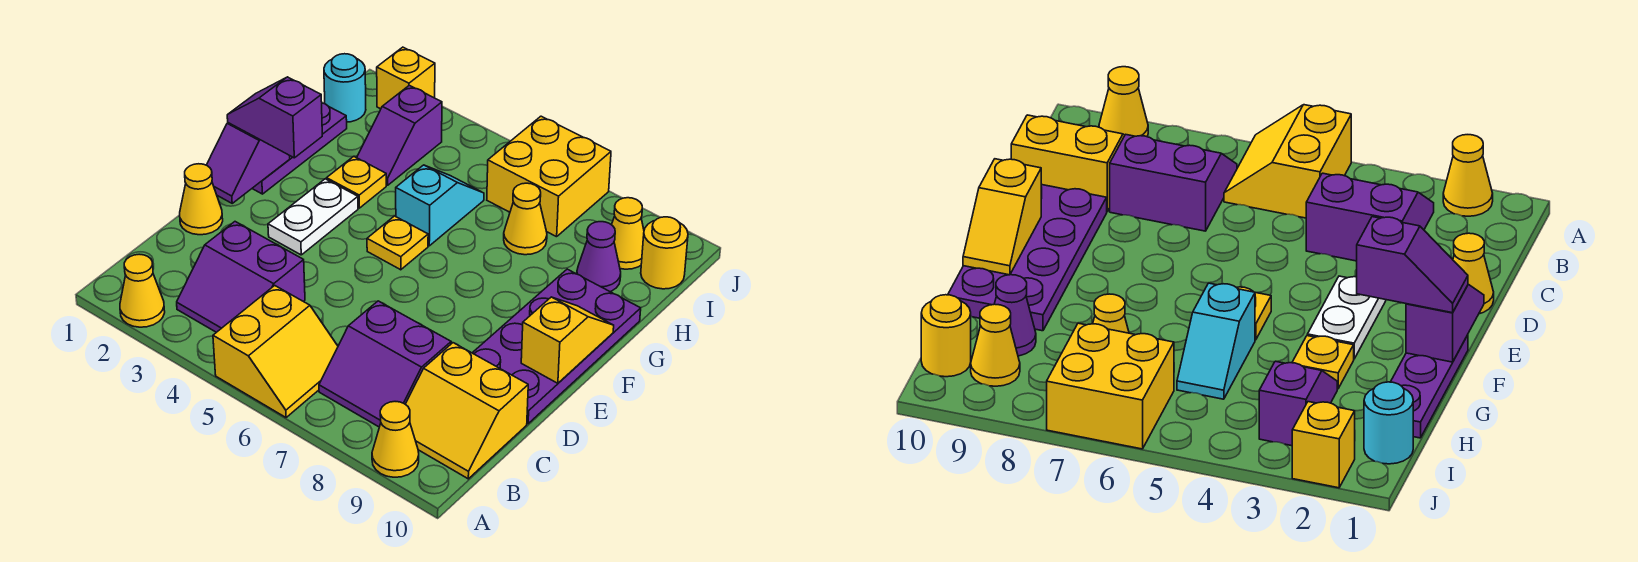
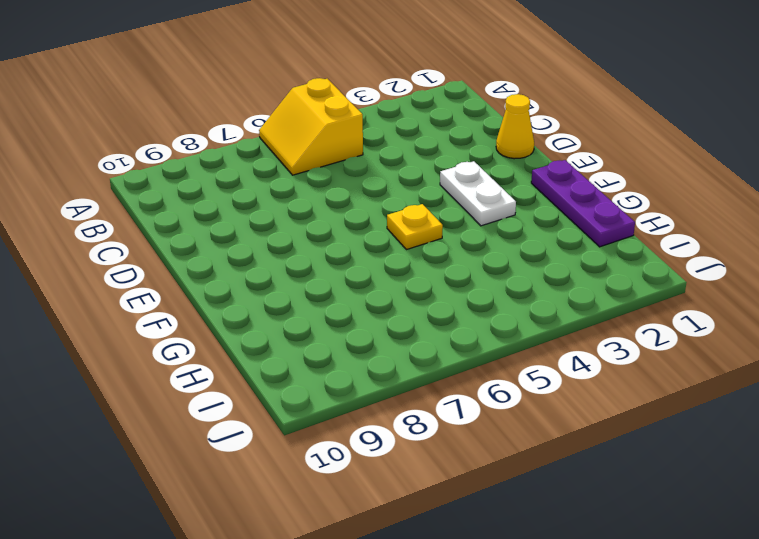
none -> yellow 1x1 cone [120,254,165,327]
none -> yellow 1x1 cone [372,402,419,477]
none -> purple 2x2 slope [177,222,305,332]

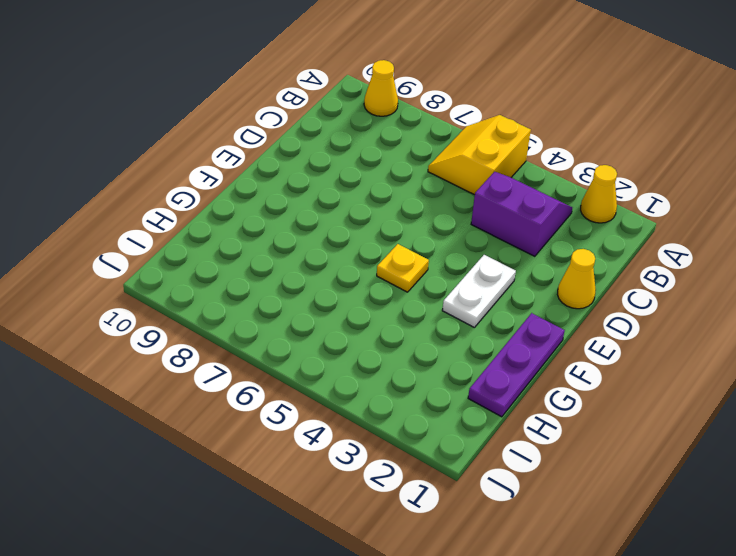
none -> purple 2x2 slope [319,301,451,427]
none -> yellow 2x2 slope [405,343,528,479]
none -> purple 2x4 plate [473,269,641,424]

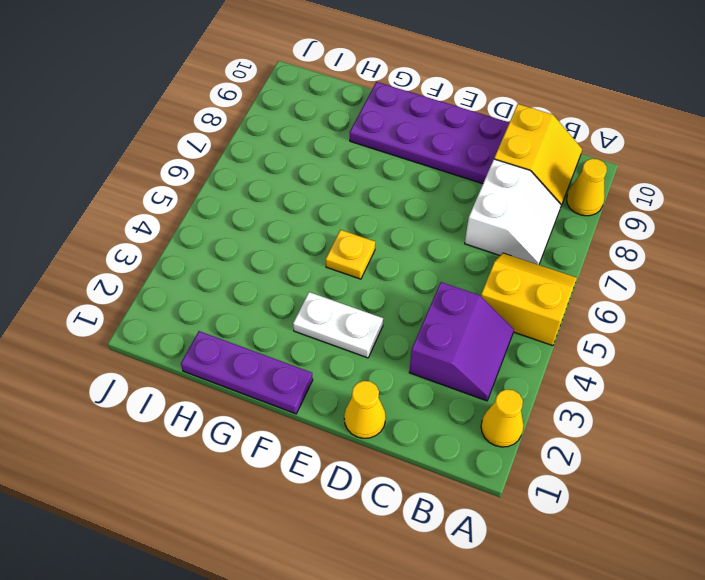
white 2x2 slope [465,159,561,265] -> purple 2x2 slope [319,301,451,427]
none -> yellow 1x1 plate [327,156,386,208]
none -> cyan 1x2 slope [396,165,484,246]
none -> purple 1x2 slope [357,85,442,185]

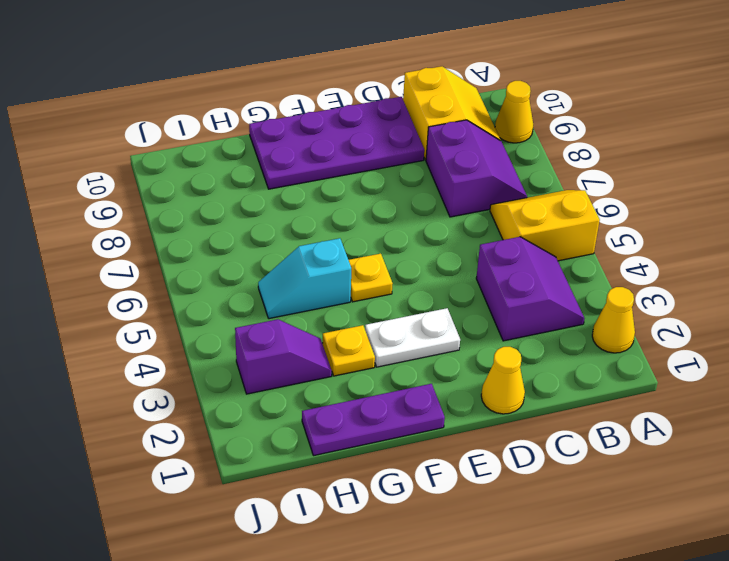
none -> yellow 1x1 cone [504,183,547,255]
none -> purple 1x1 cone [577,222,621,292]
none -> cyan 1x1 round brick [324,54,366,122]

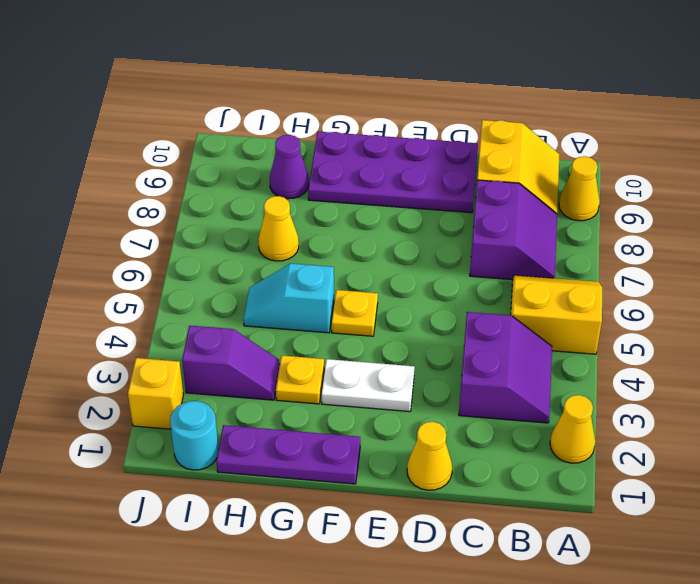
none -> yellow 2x2 brick [487,116,611,237]
none -> yellow 1x1 cone [612,198,644,269]
none -> yellow 1x1 round brick [641,217,688,289]

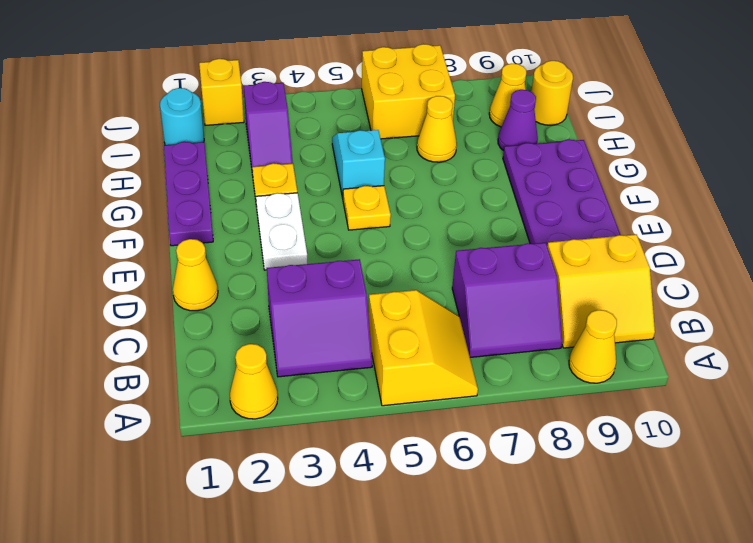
none -> purple 1x2 slope [207,123,290,203]
none -> yellow 1x2 slope [521,297,614,383]
none -> purple 1x2 slope [227,77,322,158]

